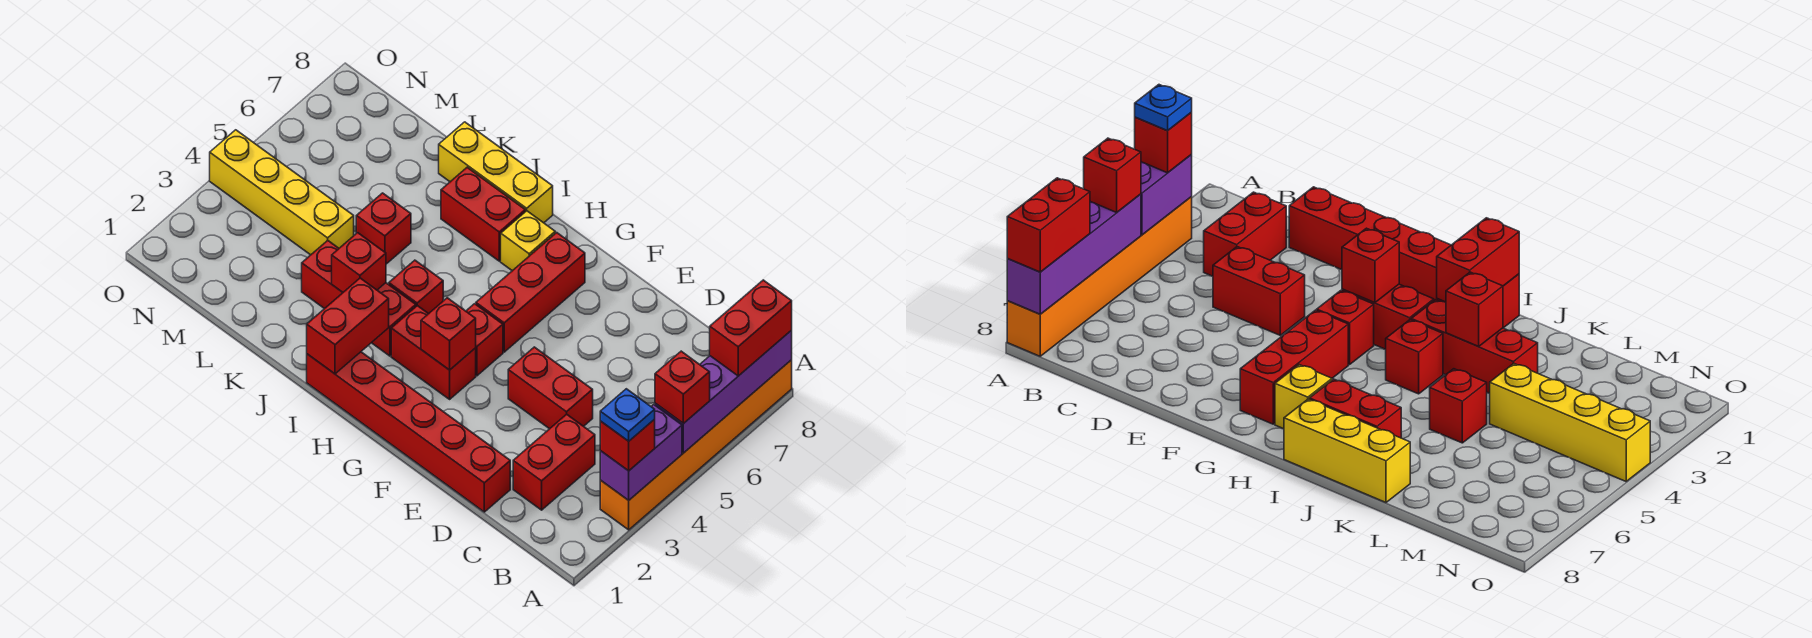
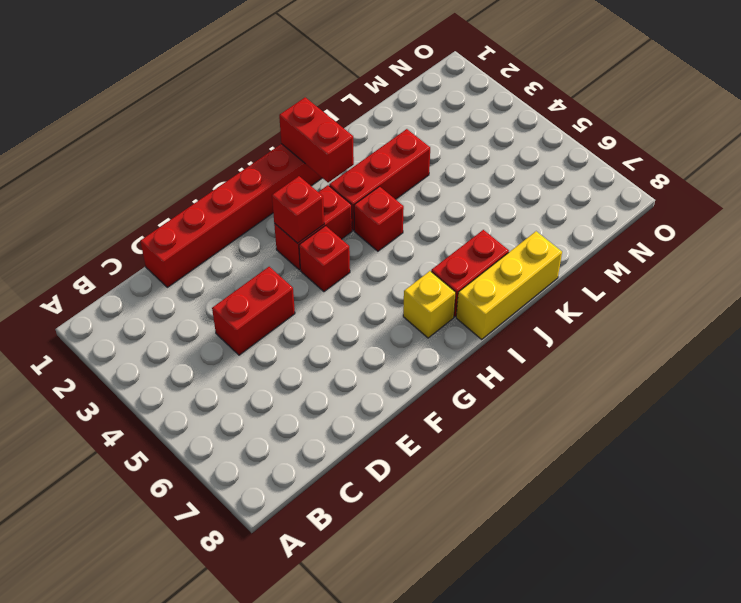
none -> orange 1x6 brick [600,360,792,530]
none -> red 1x2 brick [513,414,595,510]
none -> red 1x3 brick [476,233,585,352]

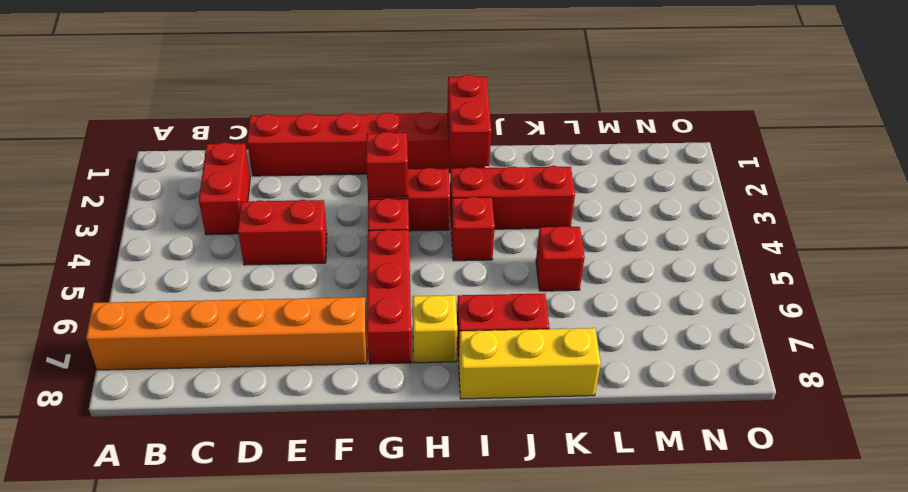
orange 1x6 brick [86,297,367,370] -> orange 1x6 brick turned to [600,360,792,530]
none -> yellow 1x4 brick [210,130,354,255]
none -> purple 1x2 brick [600,405,682,500]
none -> purple 1x4 brick [655,330,792,453]

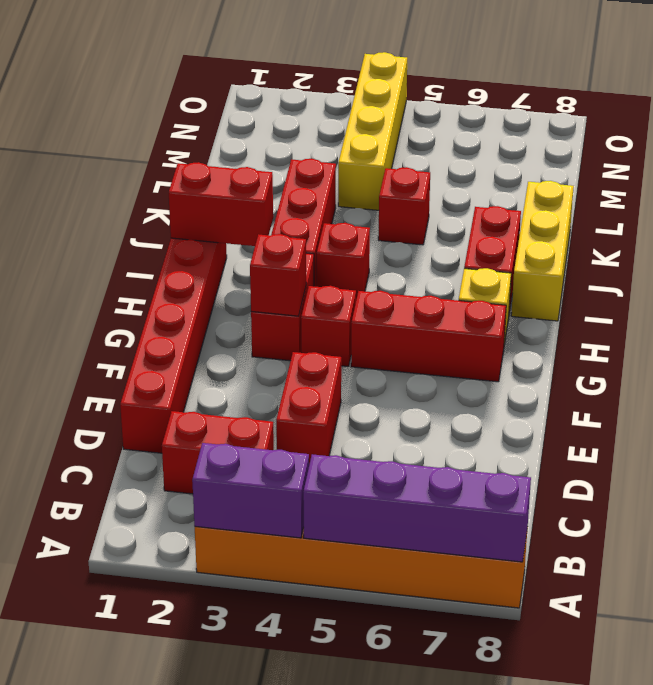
none -> red 1x1 brick [332,233,386,292]
none -> red 1x1 brick [600,419,655,471]
none -> red 1x1 brick [655,351,710,424]

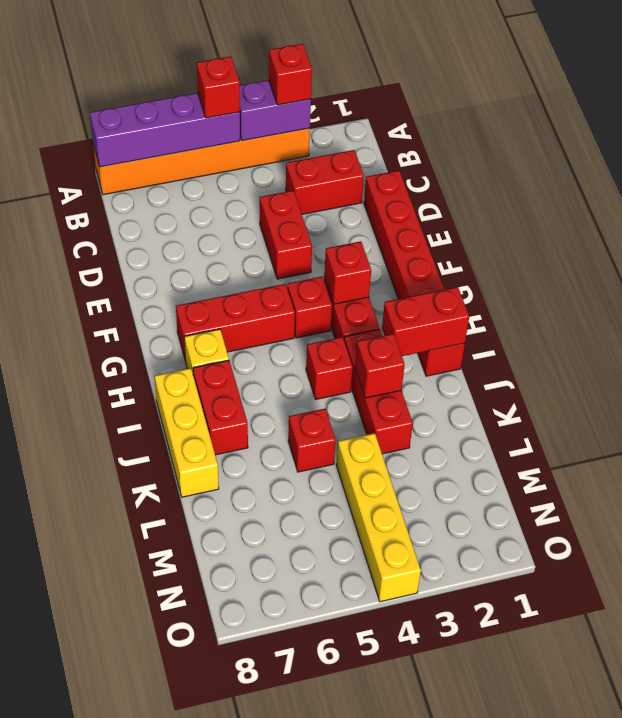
none -> red 1x2 brick [710,280,792,376]
none -> blue 1x1 plate [600,389,655,441]

